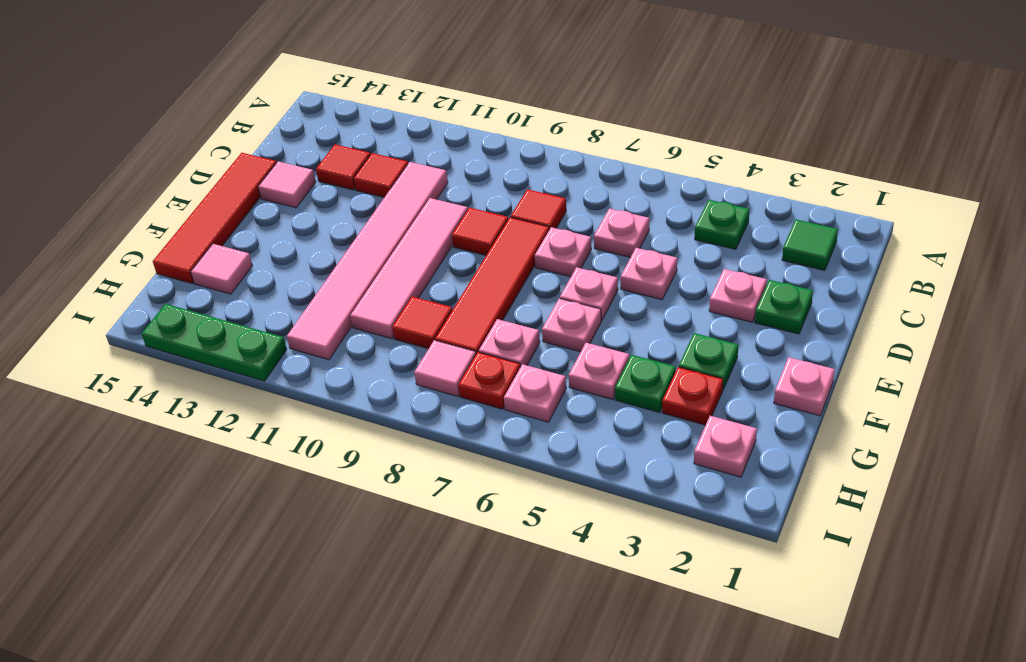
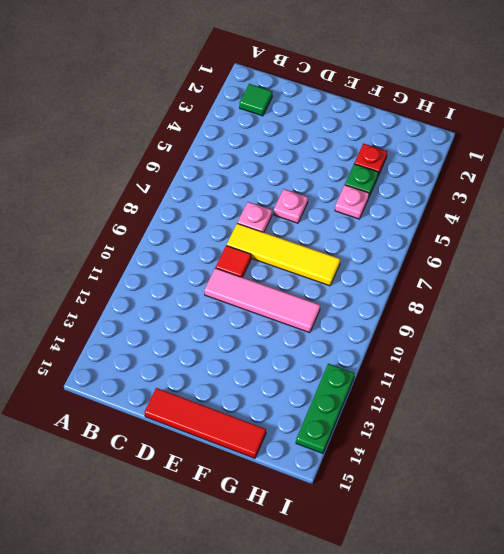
yellow 1x4 tile [227,223,340,286] -> red 1x4 tile [435,217,549,354]
none -> green 1x1 plate [695,200,749,249]
none -> pink 1x1 plate [594,209,649,257]
none -> red 1x1 tile [511,189,566,230]
none -> pink 1x6 tile [287,162,448,360]

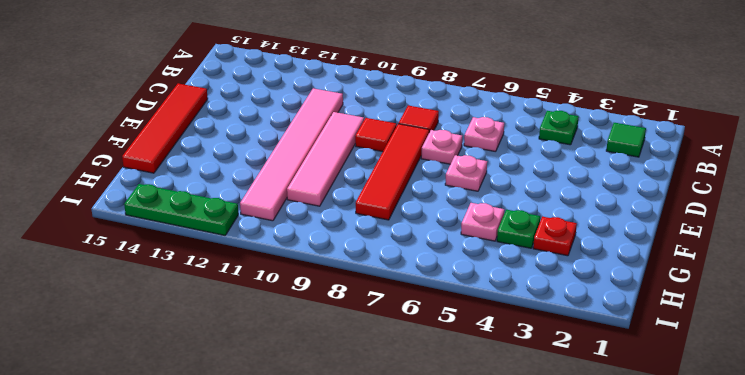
none -> red 1x1 tile [353,153,408,197]
none -> red 1x1 tile [316,144,370,190]
none -> green 1x1 plate [755,280,813,334]
none -> pink 1x1 plate [709,269,767,322]

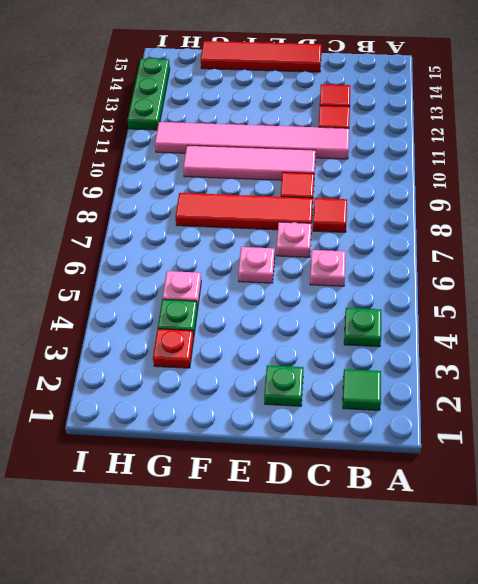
none -> pink 1x1 plate [709,269,767,322]
none -> pink 1x1 plate [621,248,677,300]
none -> pink 1x1 tile [258,161,316,208]
none -> pink 1x1 plate [774,357,835,416]

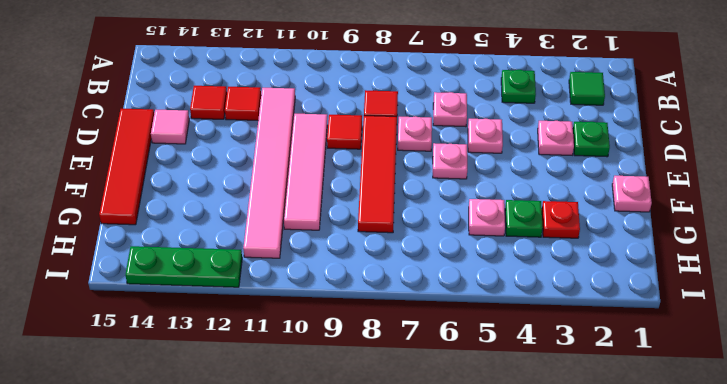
none -> green 1x1 plate [679,333,738,389]
none -> pink 1x1 plate [542,298,601,352]
none -> pink 1x1 plate [479,319,540,367]
none -> red 1x1 tile [392,297,452,349]

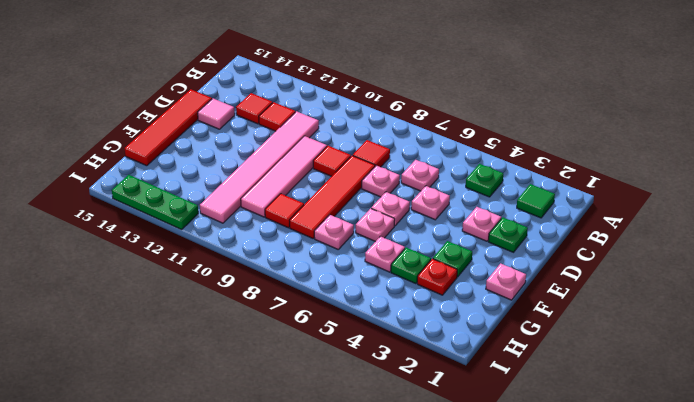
none -> pink 1x1 tile [191,244,252,294]
none -> pink 1x1 plate [694,416,757,477]
none -> pink 1x1 plate [504,364,566,422]
none -> red 1x1 plate [459,352,520,409]

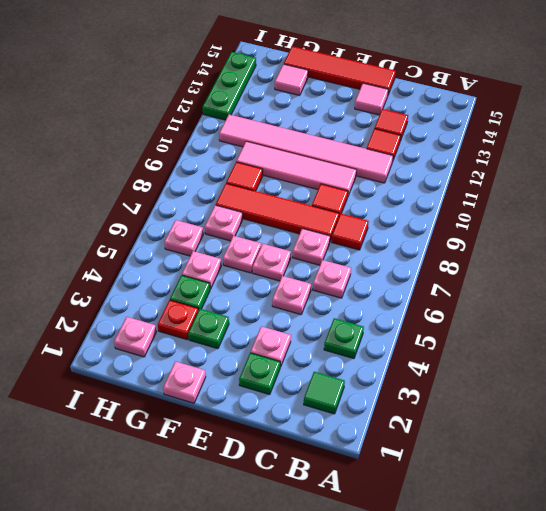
none -> red 1x1 plate [459,352,520,409]
none -> pink 1x1 tile [414,340,476,396]

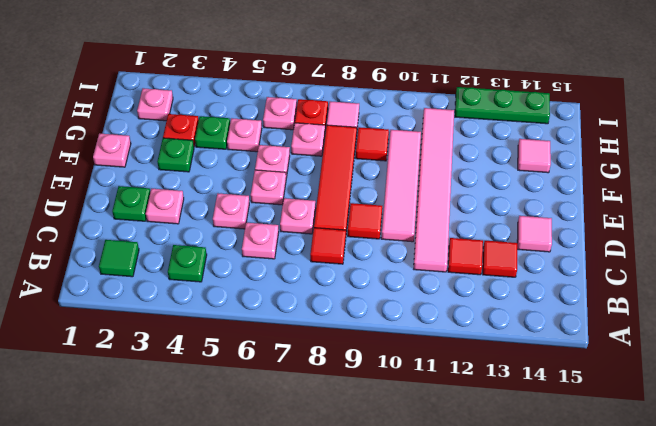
none -> red 1x4 tile [153,153,277,283]

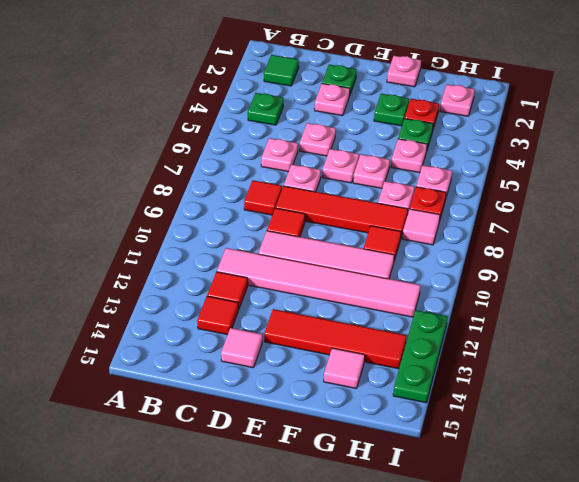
red 1x4 tile [264,309,406,369] -> red 1x4 tile moved to [153,153,277,283]

